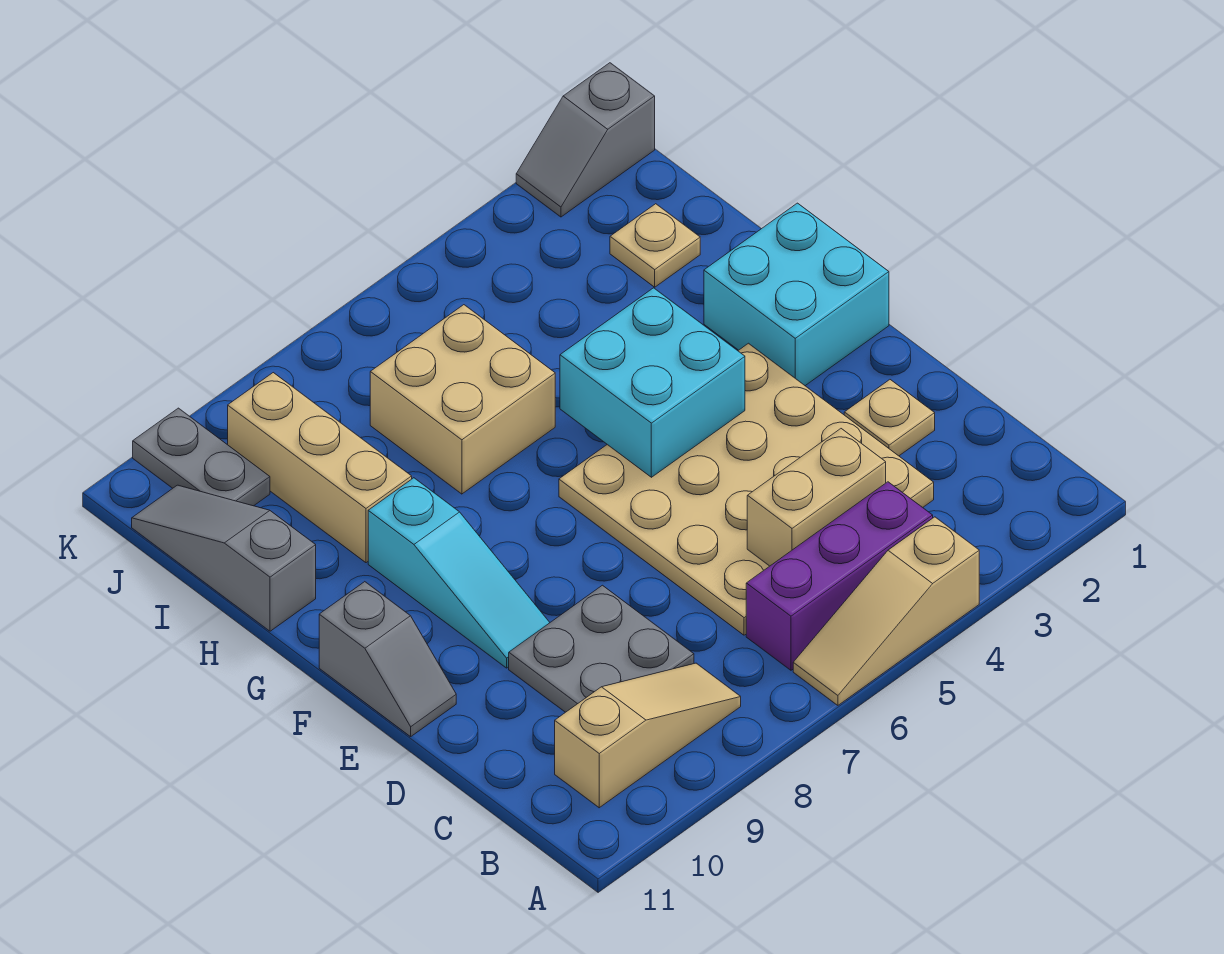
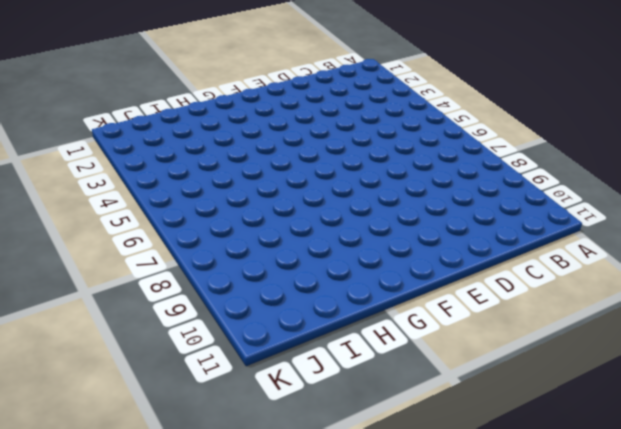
none -> tan 1x3 slope [793,517,979,705]
none -> purple 1x3 brick [746,482,933,670]
none -> tan 1x3 slope [555,663,741,808]

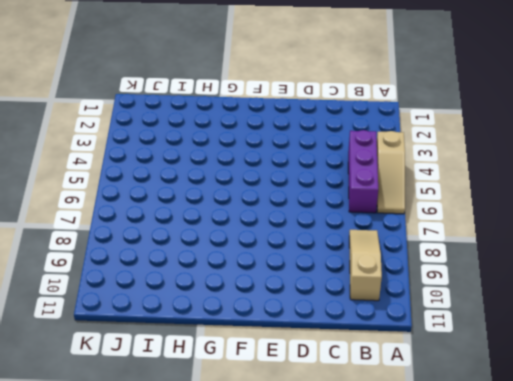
none -> tan 4x4 plate [559,343,934,635]
none -> grey 2x2 plate [509,585,694,712]
none -> tan 1x1 plate [844,380,935,456]

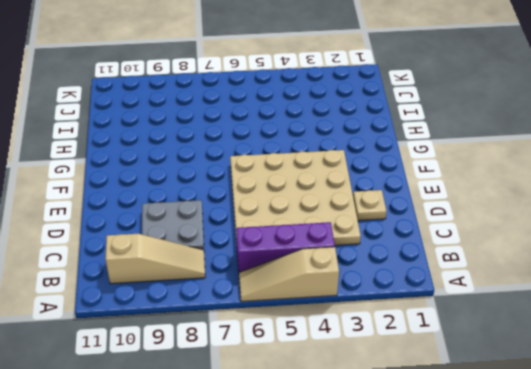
none -> cyan 1x3 slope [368,478,550,668]
none -> grey 1x2 slope [319,582,456,737]
none -> cyan 2x2 brick [704,203,889,386]

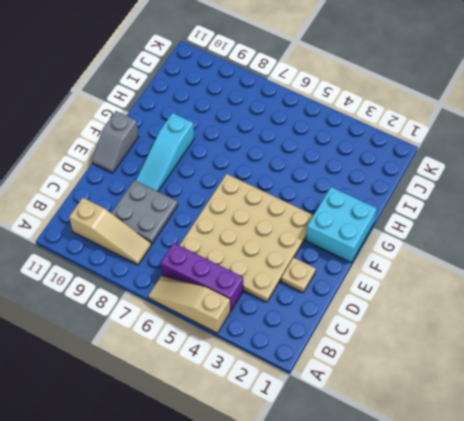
none -> tan 2x2 brick [370,305,555,494]
none -> tan 1x3 brick [228,373,412,563]
none -> grey 1x3 slope [132,485,316,631]

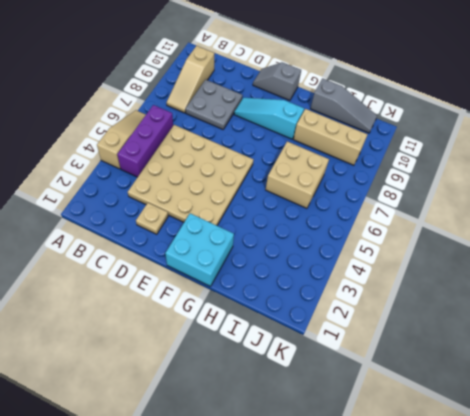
none -> tan 1x1 plate [610,204,700,287]
none -> grey 1x2 plate [133,408,270,506]
none -> grey 1x2 slope [516,63,655,217]

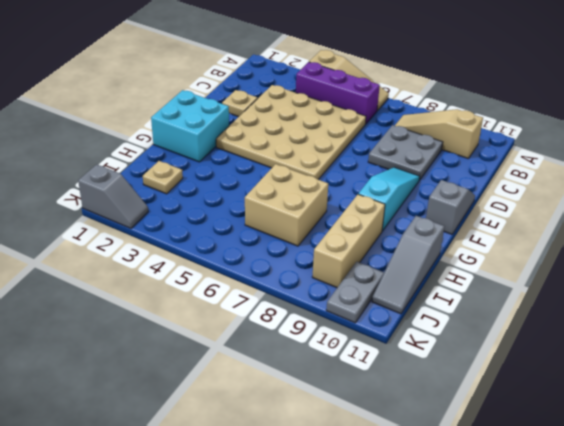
none -> tan 1x2 brick [747,429,886,566]
none -> cyan 2x2 brick [560,288,745,477]

